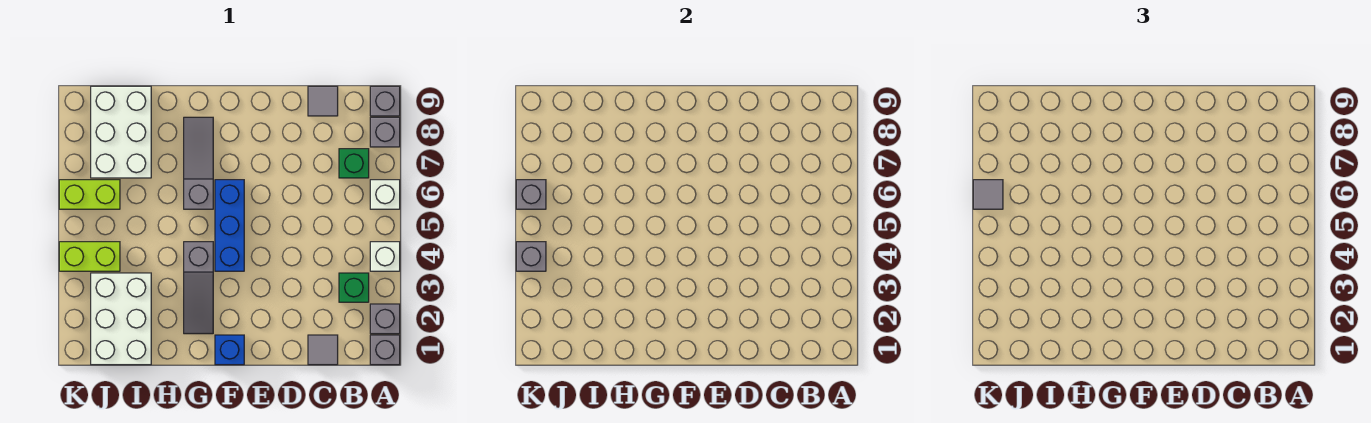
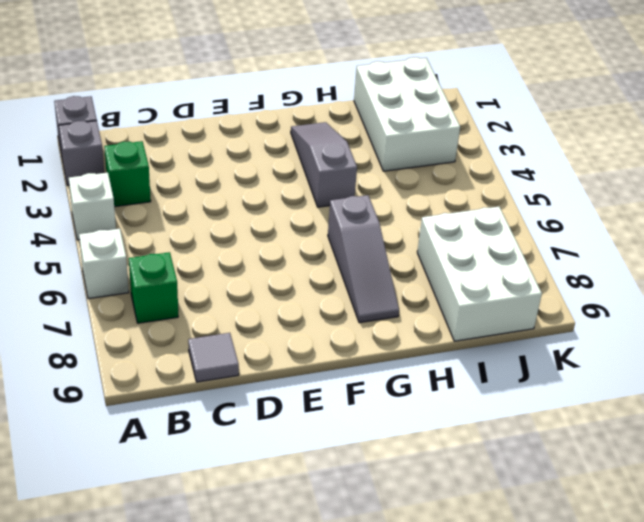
none -> grey 1x1 brick [370,117,400,147]
none -> grey 1x1 brick [370,86,400,116]
none -> grey 1x1 tile [308,335,338,365]

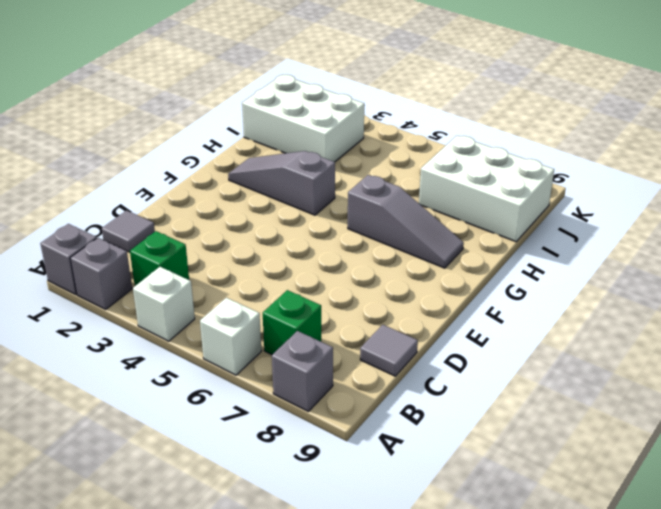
none -> grey 1x1 brick [370,86,400,116]
none -> blue 1x1 brick [215,335,244,365]
none -> blue 1x3 brick [215,180,244,271]

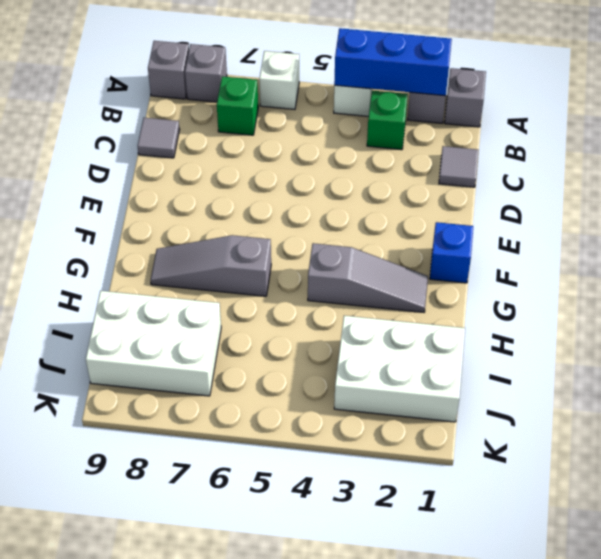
blue 1x3 brick [334,28,452,96] -> blue 1x3 brick moved to [215,180,244,271]
none -> lime 1x2 brick [59,242,120,271]
none -> lime 1x2 brick [59,180,120,209]
none -> grey 1x1 brick [516,242,546,271]

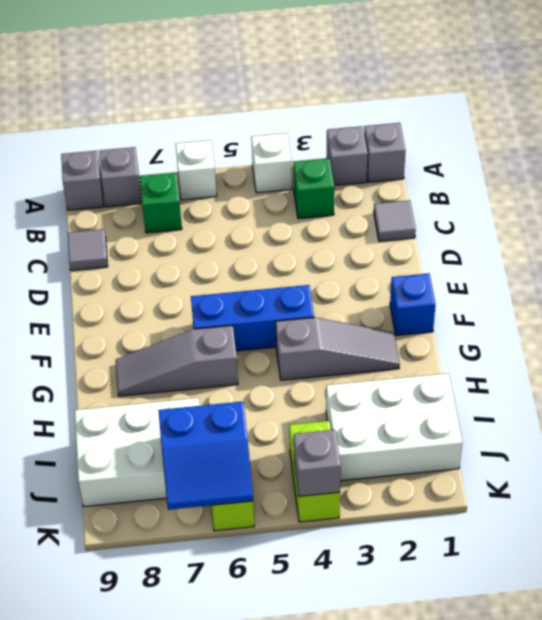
blue 2x2 slope [158,401,253,510] -> grey 1x1 brick [516,180,546,209]
none -> grey 1x1 tile [973,180,1003,209]

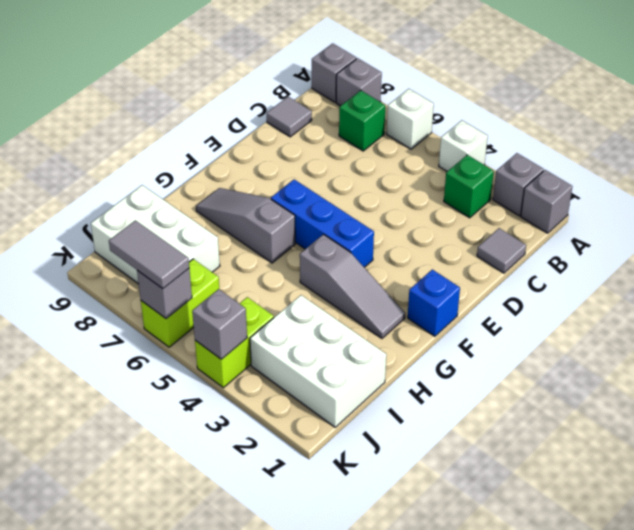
grey 1x2 tile [109,220,189,289] -> grey 1x1 tile [973,180,1003,209]

